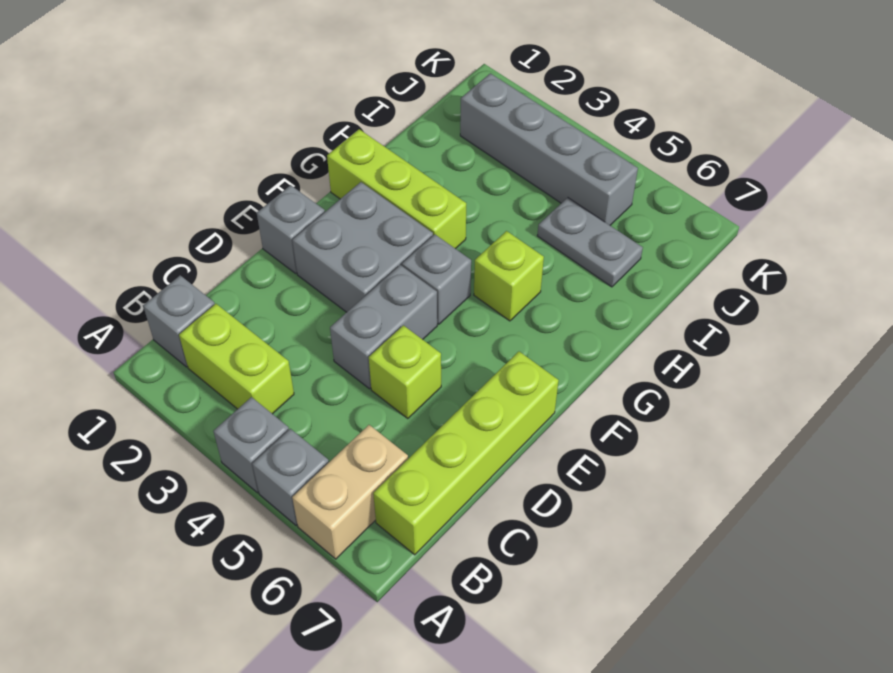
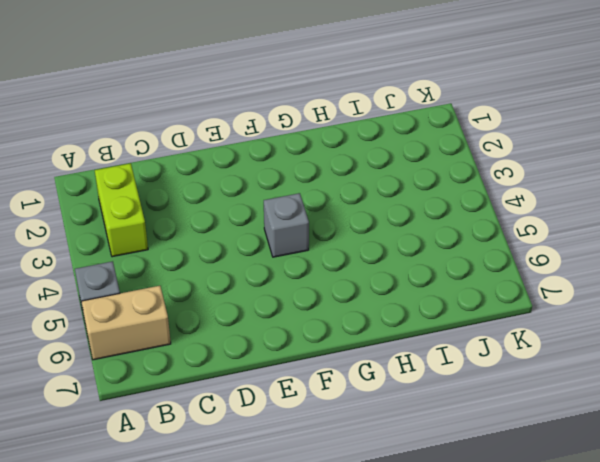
none -> grey 1x1 brick [213,397,289,493]
none -> grey 1x1 brick [143,275,215,367]
none -> lime 1x4 brick [373,351,559,555]

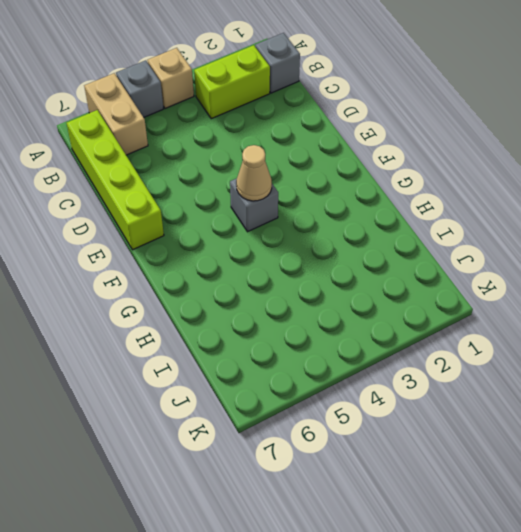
tan 1x1 brick [147,48,194,109] -> grey 1x1 brick [213,397,289,493]
tan 1x1 cone [236,145,272,201] -> none
none -> grey 1x2 brick [330,265,437,389]
none -> lime 1x1 brick [369,325,441,419]
none -> grey 1x1 brick [257,185,325,273]

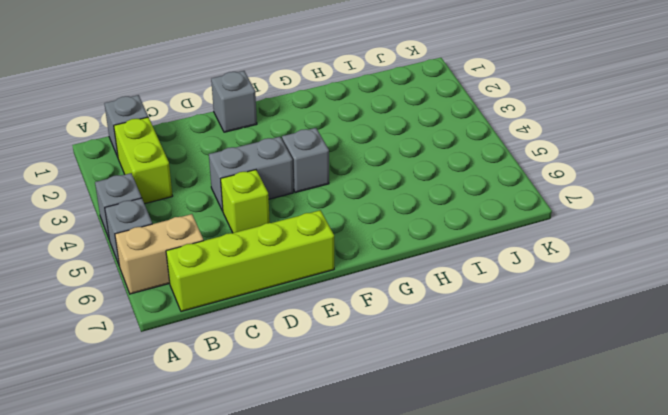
none -> grey 2x2 brick [292,182,433,312]
none -> lime 1x3 brick [327,129,466,249]
none -> lime 1x1 brick [474,231,544,321]

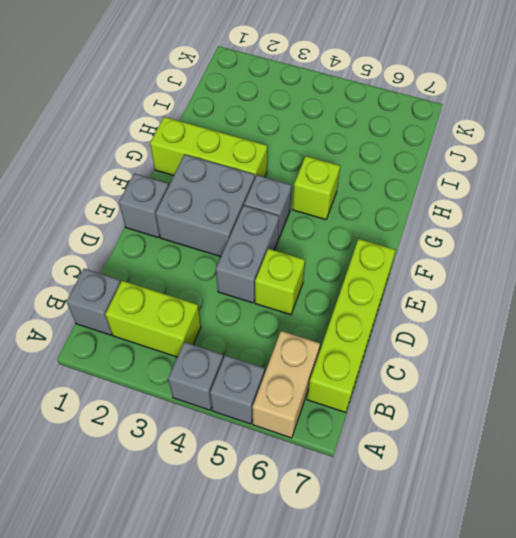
none -> grey 1x2 plate [537,198,643,287]
none -> grey 1x4 brick [460,73,638,225]

